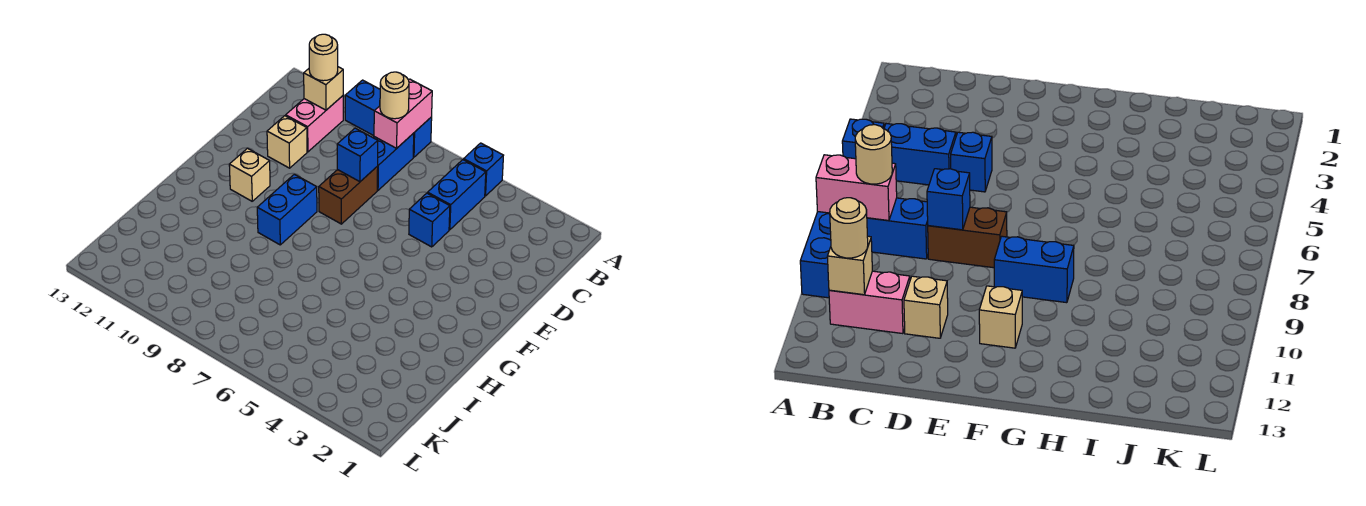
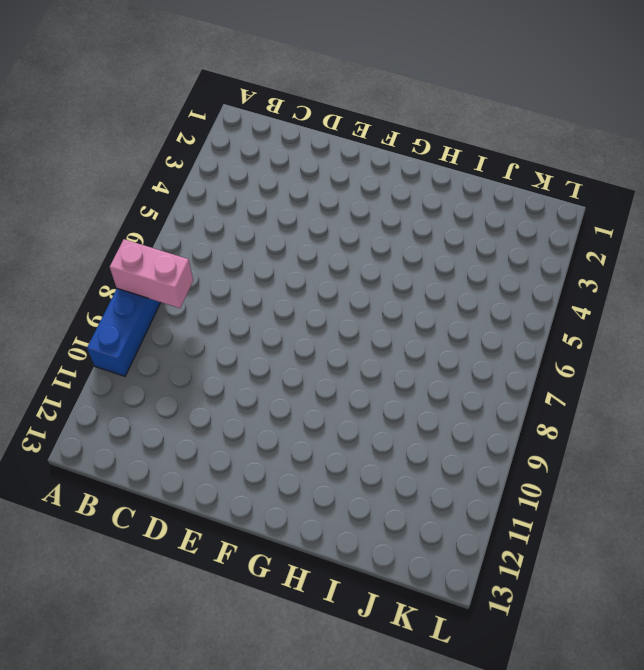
none -> blue 1x1 brick [464,143,503,196]
none -> blue 1x2 brick [428,160,486,230]
none -> blue 1x2 brick [373,133,414,190]

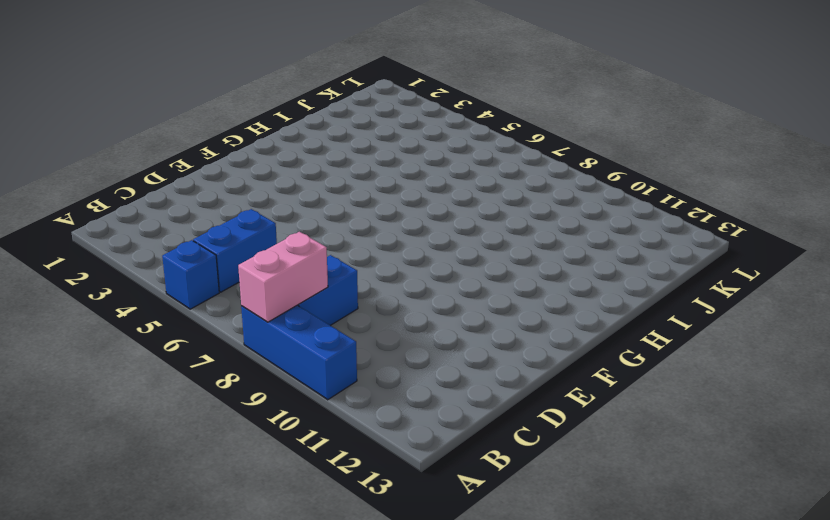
none -> pink 1x2 brick [286,96,343,152]
none -> blue 1x1 brick [409,193,450,247]
none -> brown 1x2 brick [319,167,378,224]

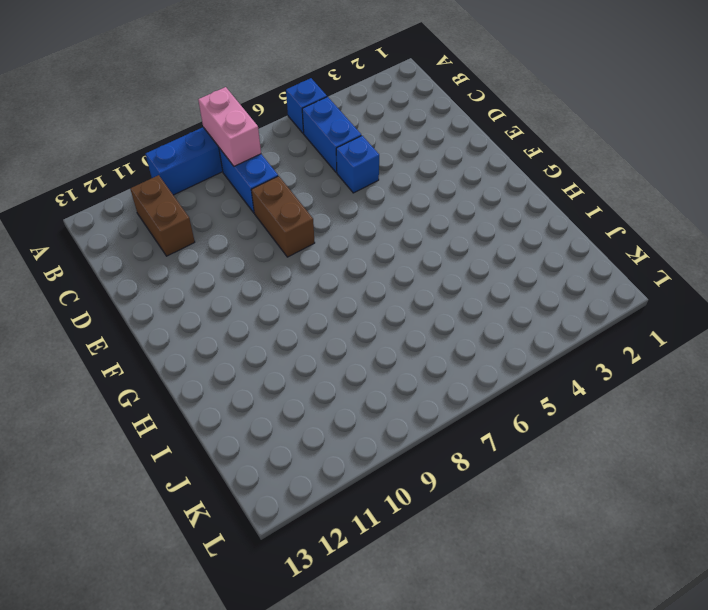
brown 1x2 brick [130,175,195,256] -> pink 1x2 brick [286,96,343,152]
none -> tan 1x1 brick [267,116,307,168]
none -> blue 1x2 brick [257,174,317,245]
none -> tan 1x1 brick [229,148,270,201]

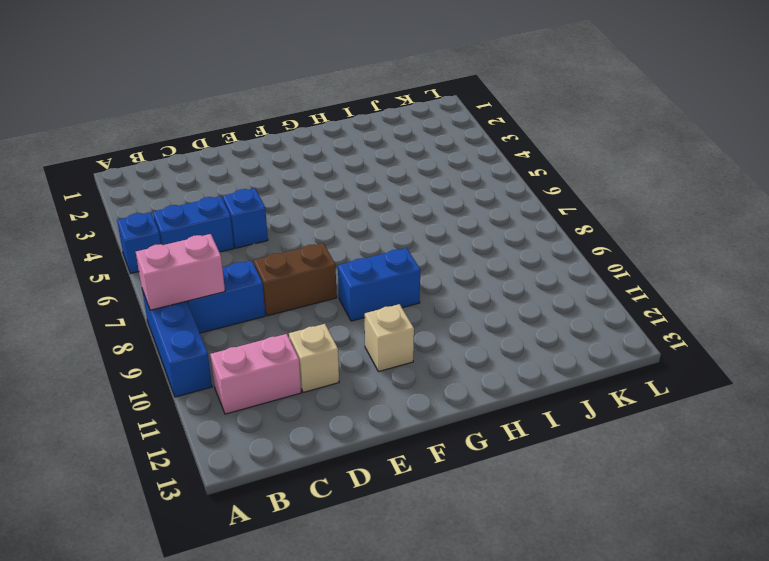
none -> tan 1x1 brick [304,67,343,110]
none -> blue 1x1 brick [337,128,378,182]
none -> tan 1x1 round brick [380,72,409,119]

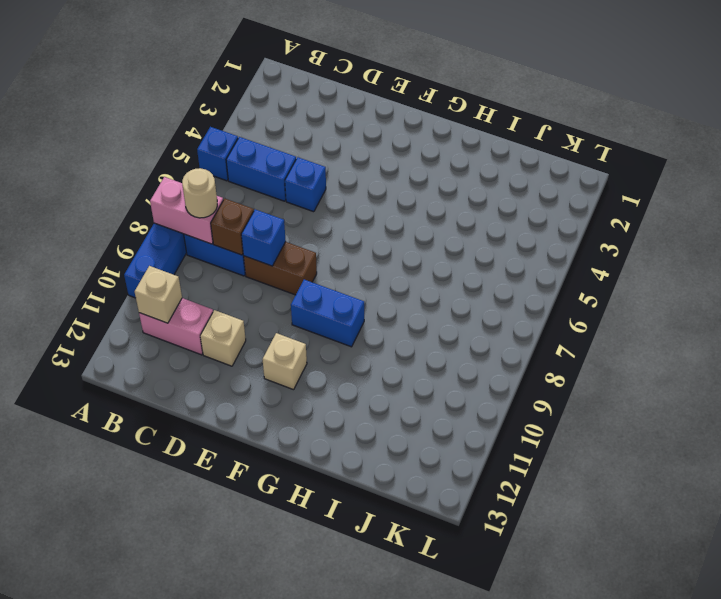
brown 1x1 brick [211,199,254,255] -> none
none -> tan 1x1 round brick [309,34,338,81]

